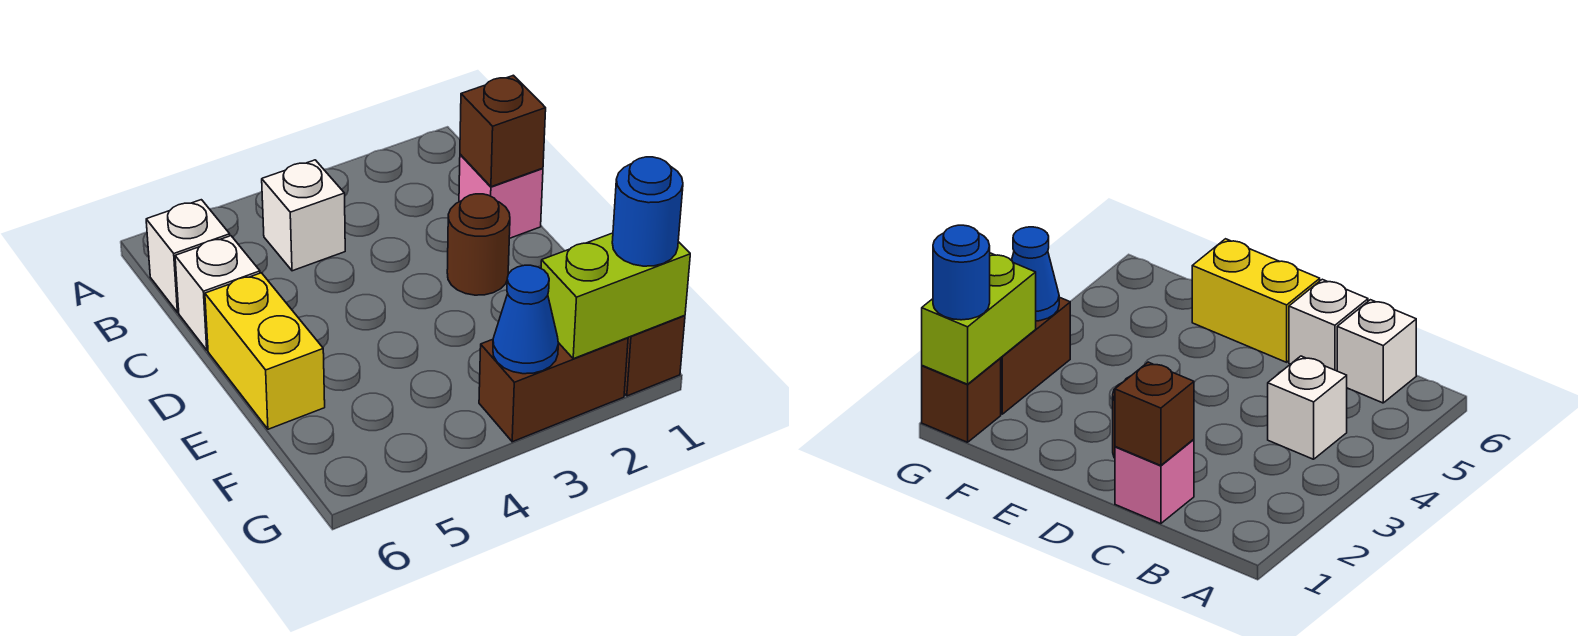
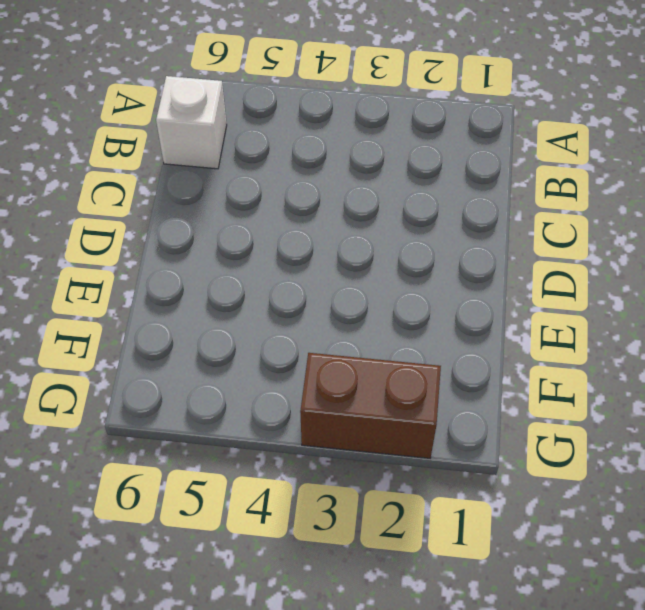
none -> white 1x1 brick [262,160,345,271]
none -> pink 1x1 brick [459,154,543,238]
none -> white 1x1 brick [175,236,260,350]

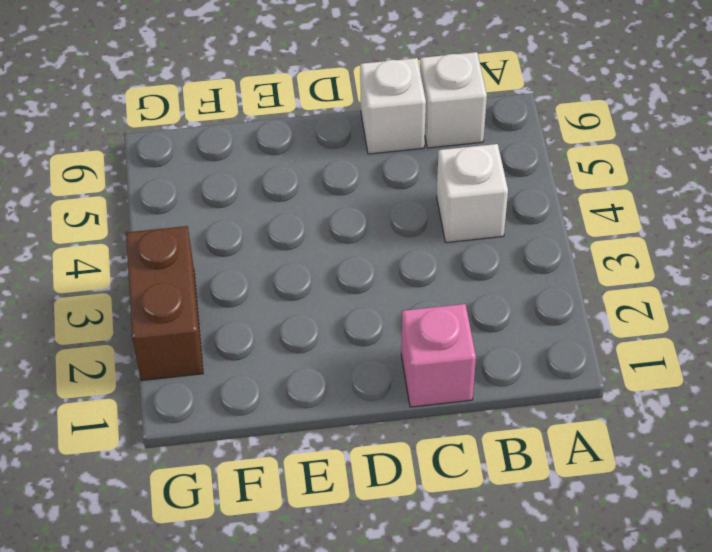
none -> brown 1x1 round brick [447,194,510,295]
none -> yellow 1x2 brick [205,273,325,429]
none -> brown 1x1 brick [624,315,685,396]

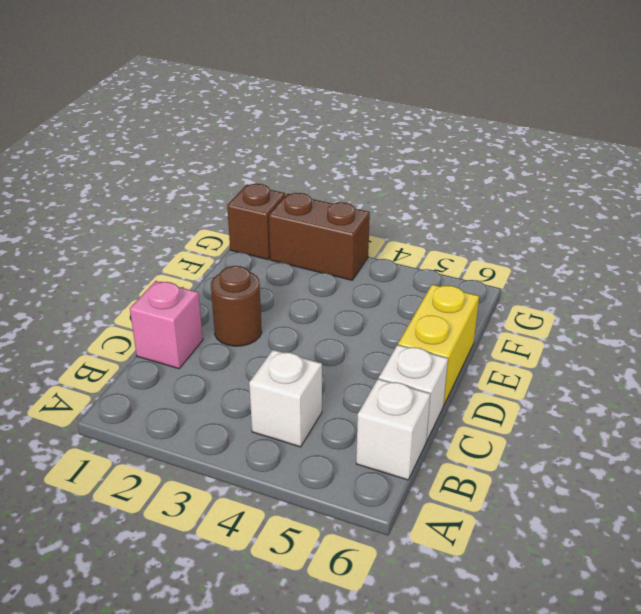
none -> brown 1x1 brick [460,75,546,187]
none -> lime 1x2 brick [541,233,690,359]
none -> blue 1x1 cone [493,265,558,374]

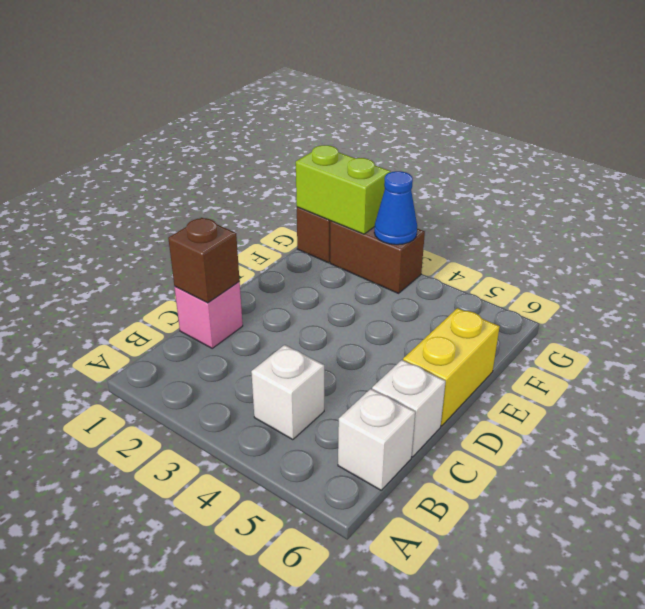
none -> brown 1x1 round brick [447,194,510,295]
none -> blue 1x1 round brick [612,157,683,266]

